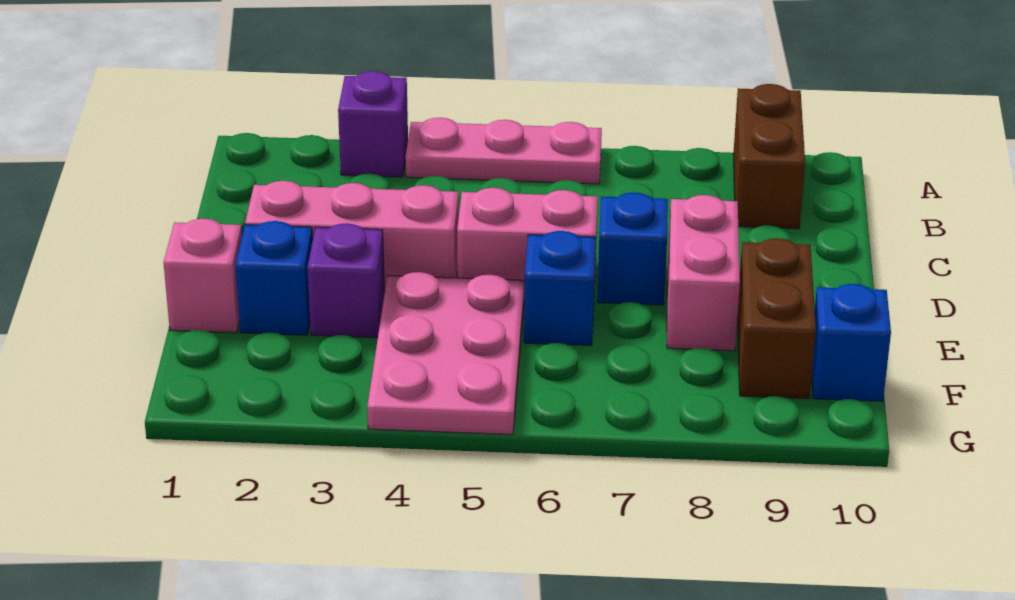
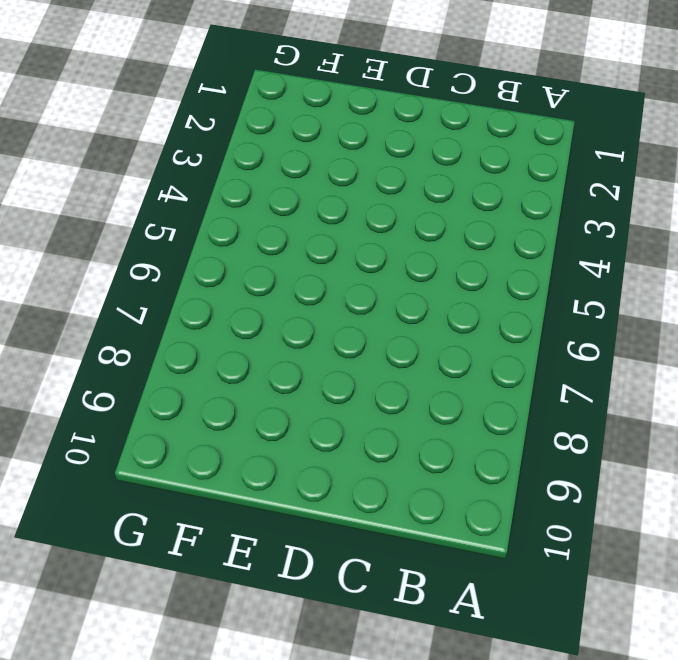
none -> purple 1x1 brick [338,71,408,177]
none -> pink 1x3 plate [406,118,602,184]
none -> brown 1x2 brick [733,84,805,229]

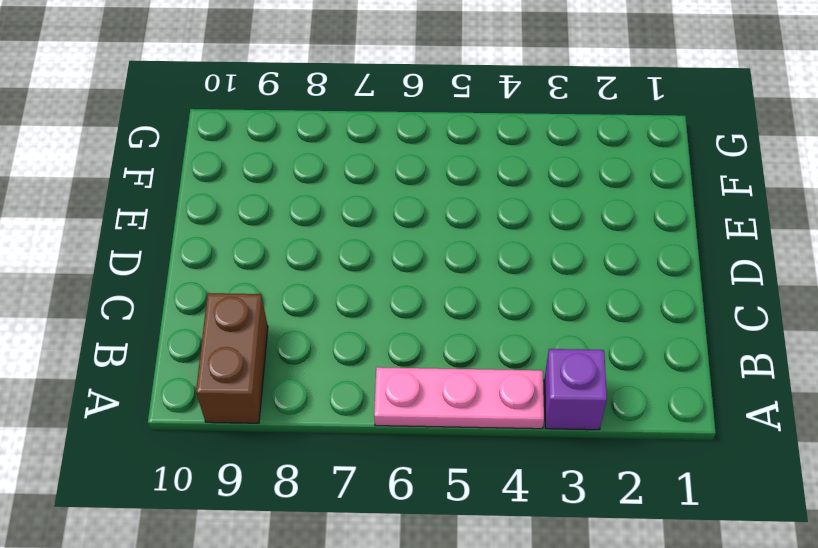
none -> pink 1x3 brick [245,181,459,292]
none -> pink 1x2 brick [457,188,598,294]
none -> blue 1x1 brick [597,192,668,305]

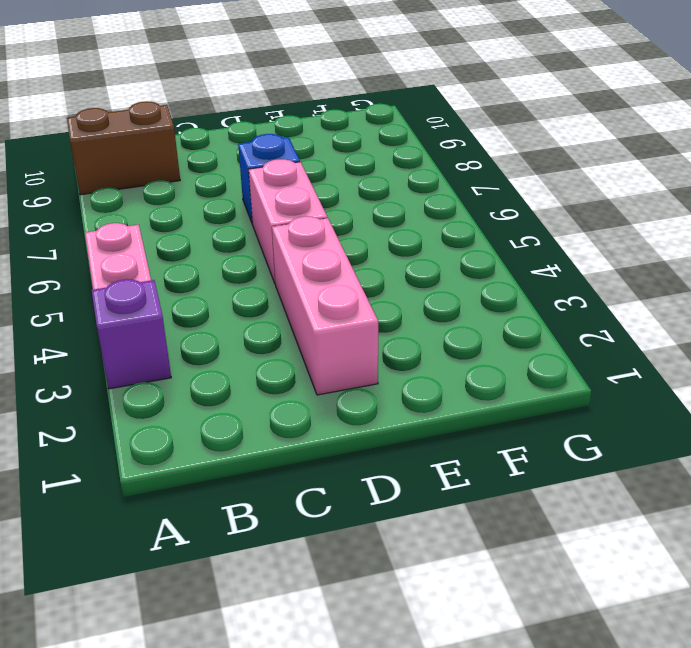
none -> pink 1x2 brick [667,195,740,351]
none -> pink 1x1 brick [164,219,242,333]
none -> blue 1x1 brick [235,221,313,335]

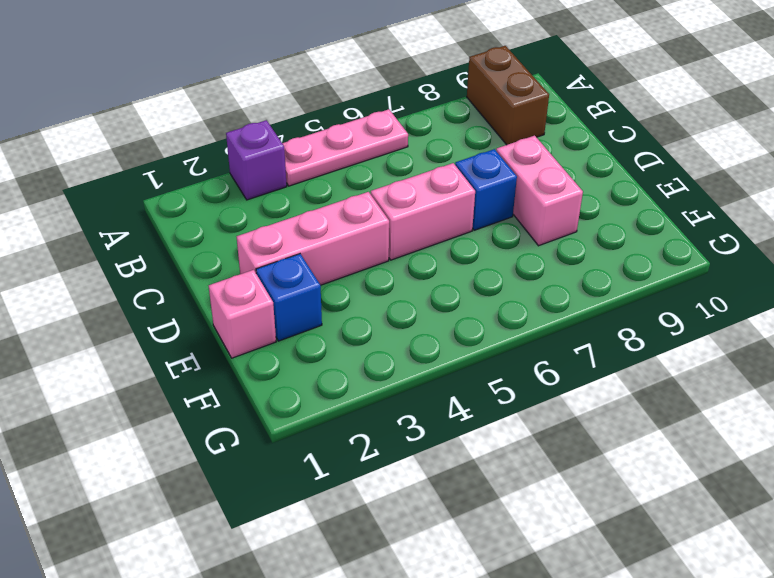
none -> purple 1x1 brick [307,223,385,338]
none -> pink 2x3 plate [367,272,524,435]
none -> blue 1x1 brick [524,231,596,346]

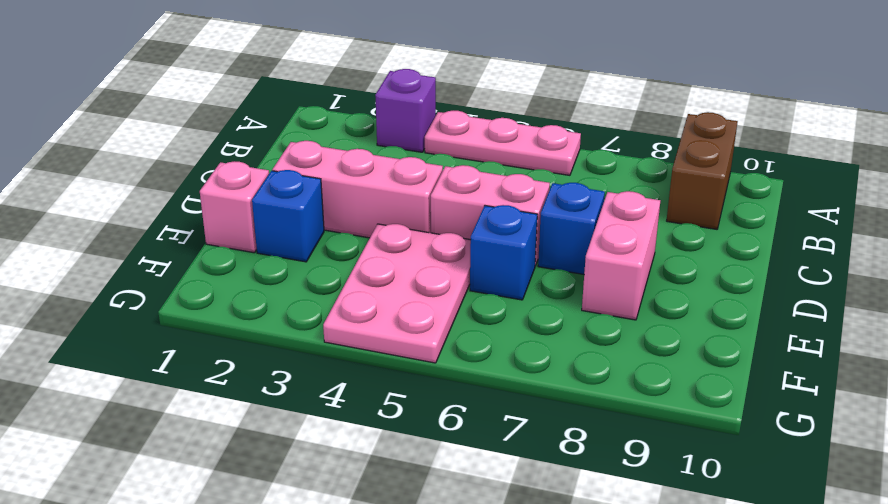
none -> purple 1x1 brick [307,223,385,338]
none -> brown 1x2 brick [738,238,816,399]
none -> blue 1x1 brick [812,284,891,401]

